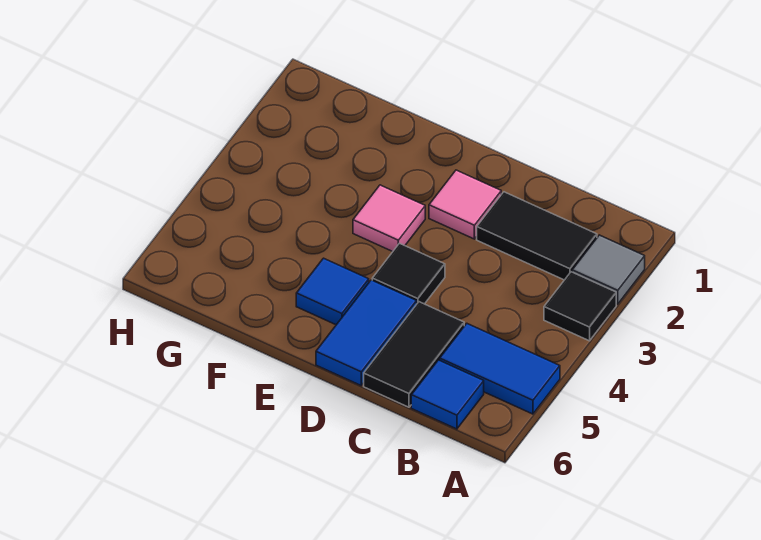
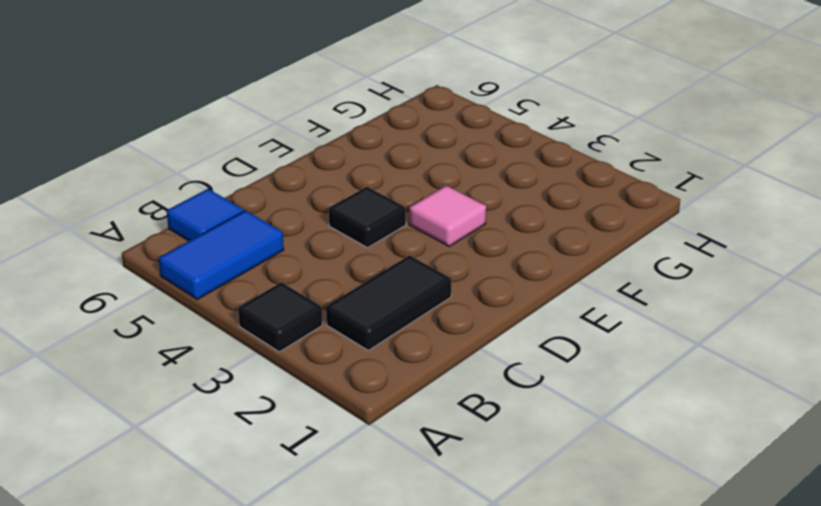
none -> grey 1x1 tile [572,235,645,304]
none -> black 1x2 tile [364,302,464,407]

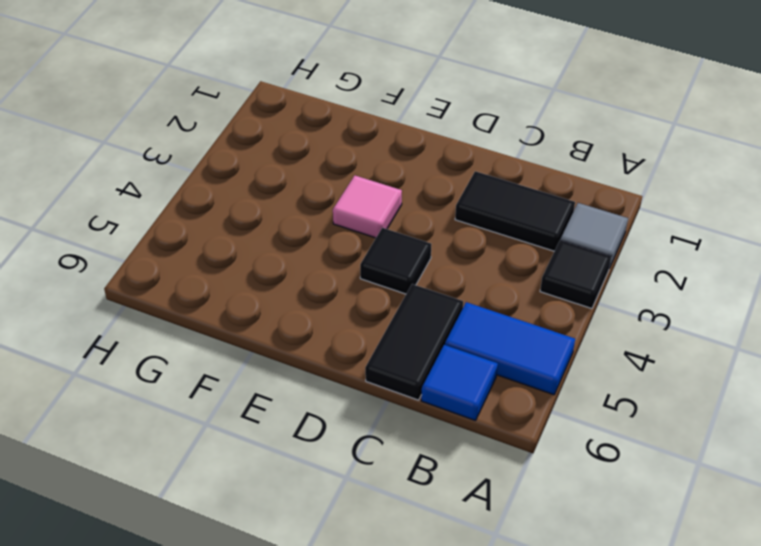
none -> pink 1x1 tile [429,170,501,239]
none -> blue 1x2 tile [316,280,417,385]

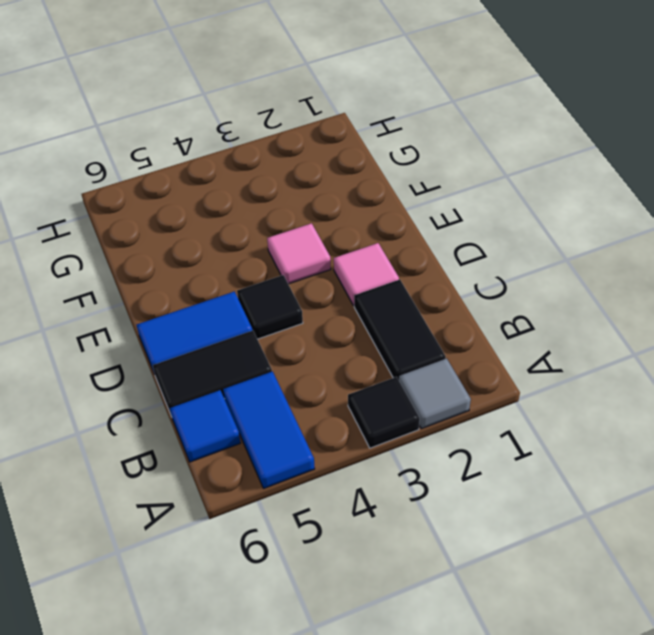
none -> blue 1x1 tile [296,258,369,325]

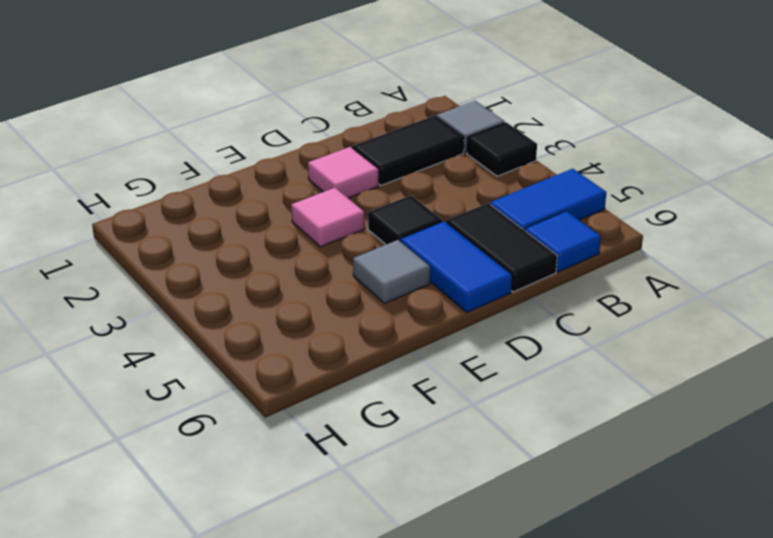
grey 1x1 tile [353,240,430,303] -> blue 1x1 tile [296,258,369,325]

